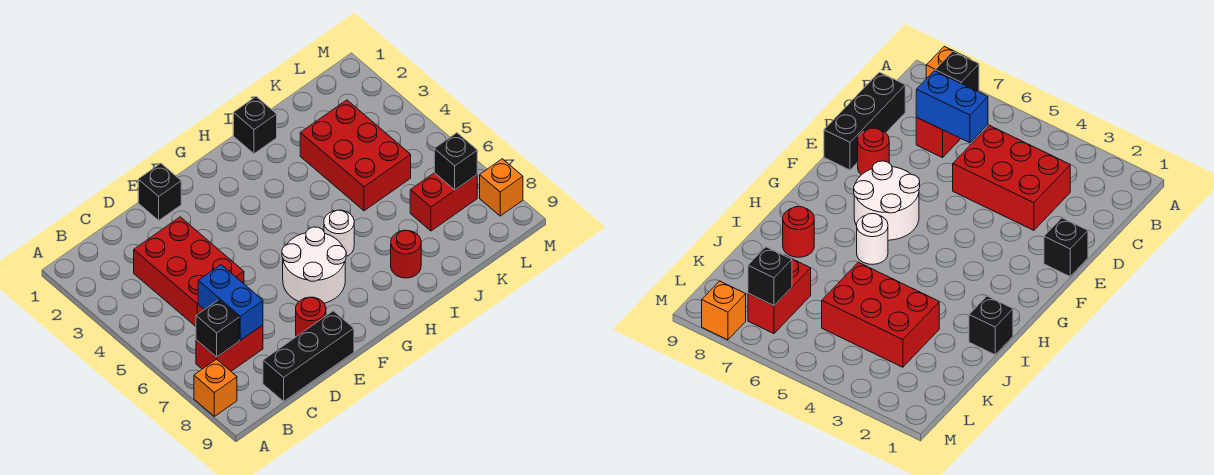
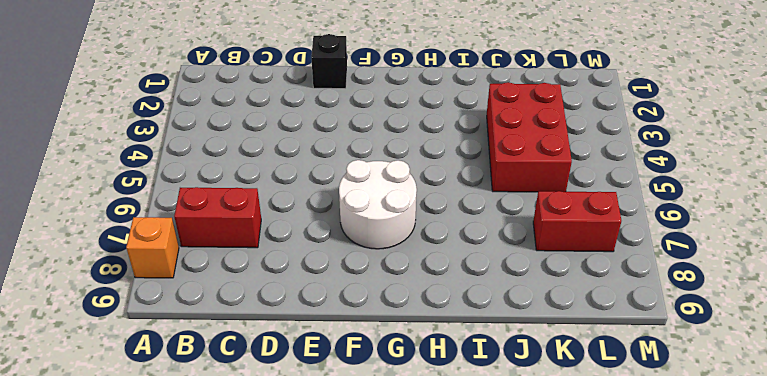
none -> red 2x3 brick [134,217,244,326]
none -> black 1x3 brick [263,311,354,401]
none -> red 1x1 round brick [296,297,326,337]

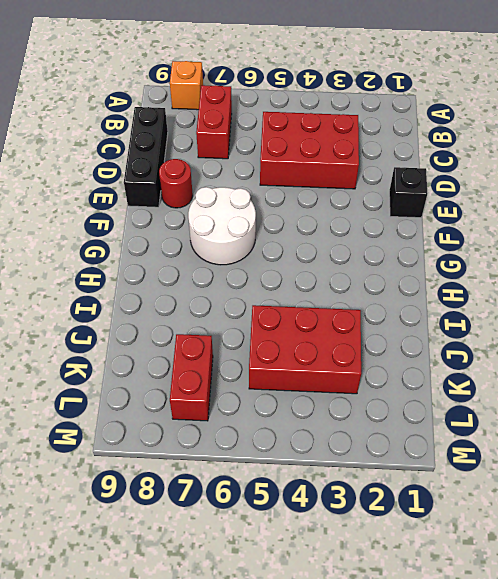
none -> white 1x1 round brick [324,210,354,256]
none -> black 1x1 brick [233,97,277,154]
none -> red 1x1 round brick [391,230,421,278]

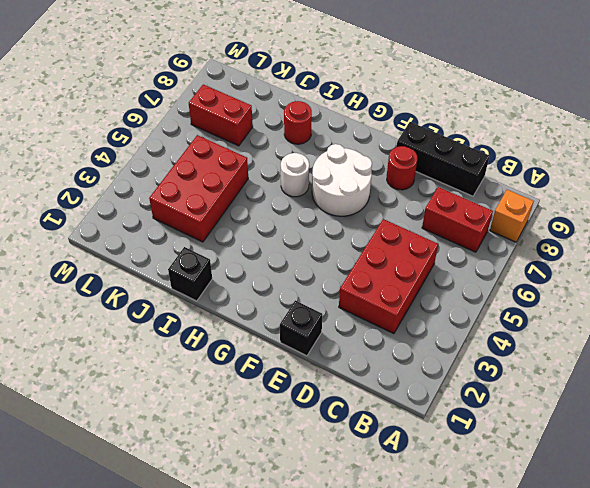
none -> orange 1x1 brick [480,159,523,216]
none -> black 1x1 brick [196,300,239,357]
none -> blue 1x2 brick [198,265,263,340]

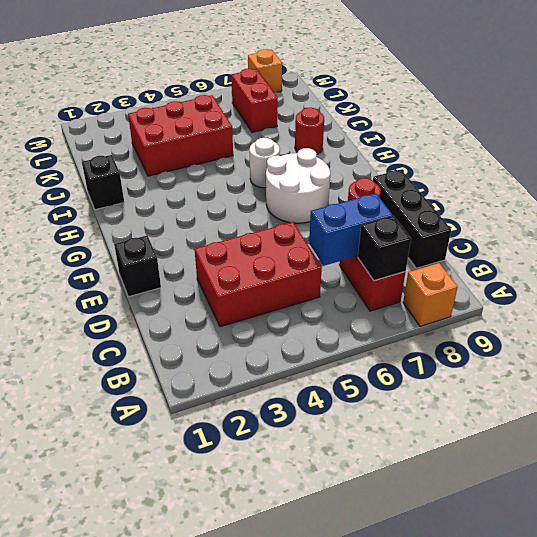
none -> black 1x1 brick [434,133,477,190]

